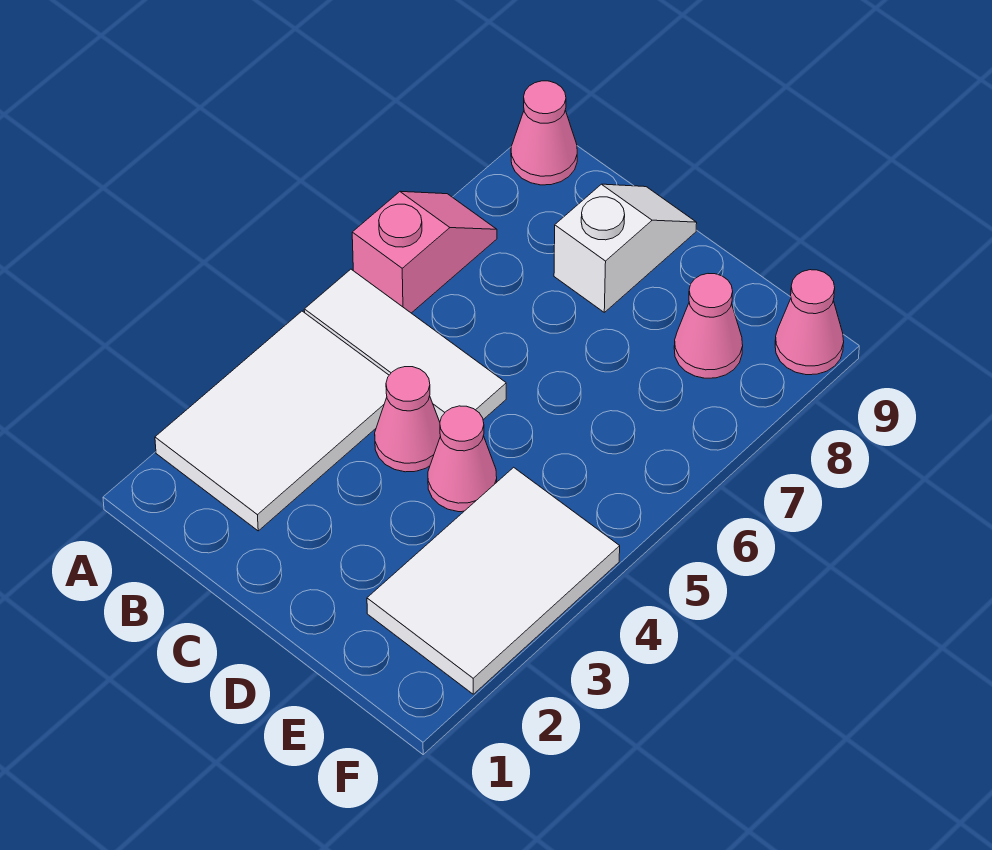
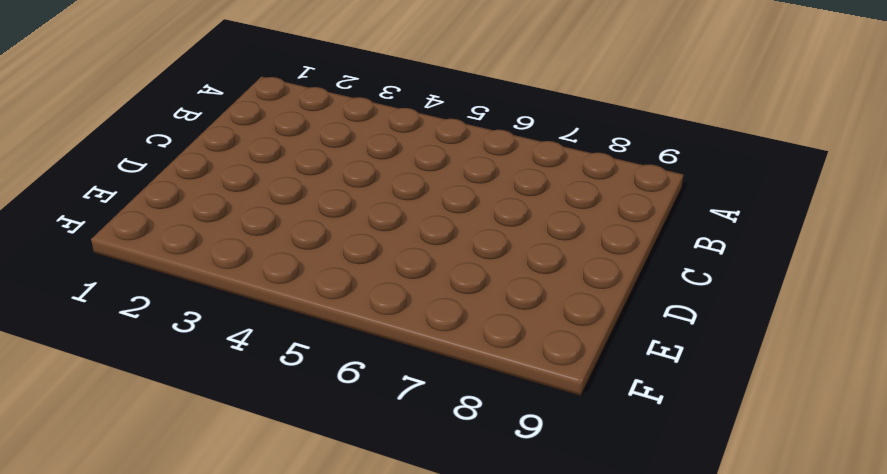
none -> white 2x3 tile [155,311,389,531]
none -> white 1x3 tile [304,269,506,422]

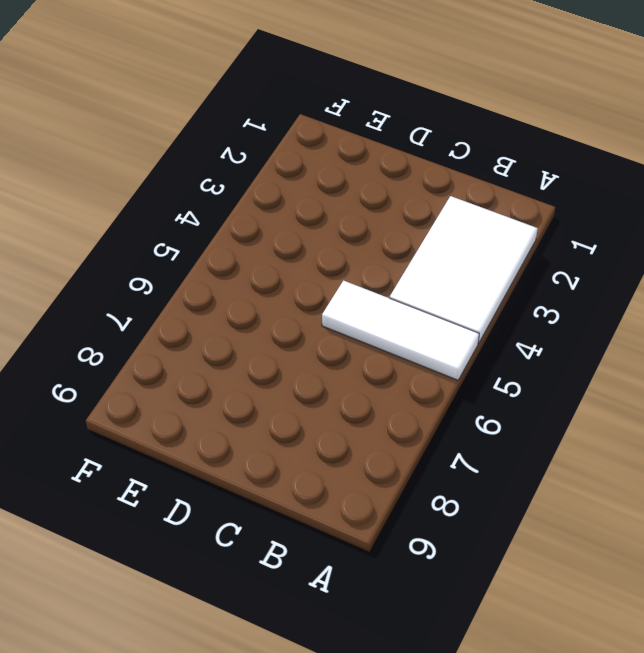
none -> pink 1x2 slope [352,191,497,313]
none -> pink 1x1 cone [511,81,577,185]

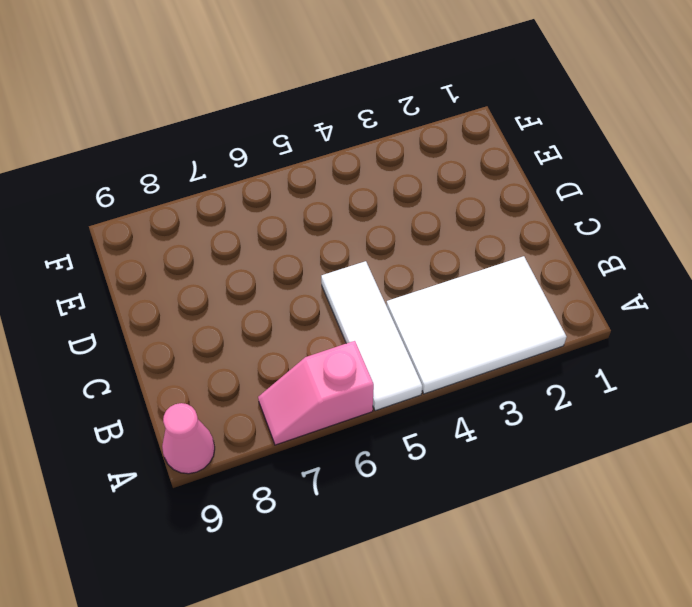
none -> pink 1x1 cone [375,367,440,472]
none -> white 1x2 slope [554,184,697,312]

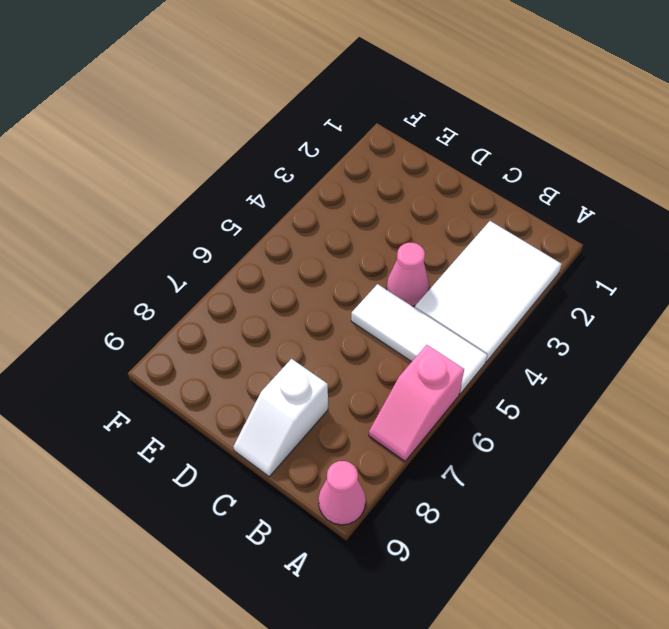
none -> pink 1x1 cone [428,406,497,512]
none -> white 2x3 tile [367,467,620,694]

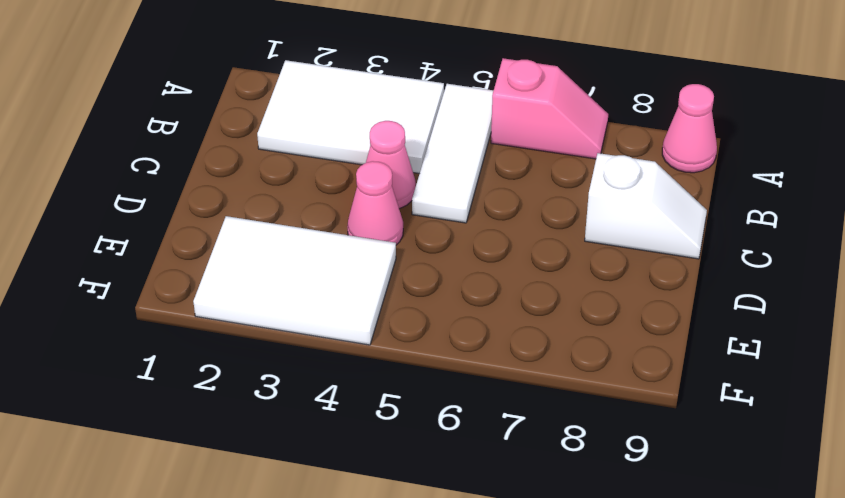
none -> pink 1x1 cone [674,274,743,378]
none -> pink 1x1 cone [775,270,844,375]

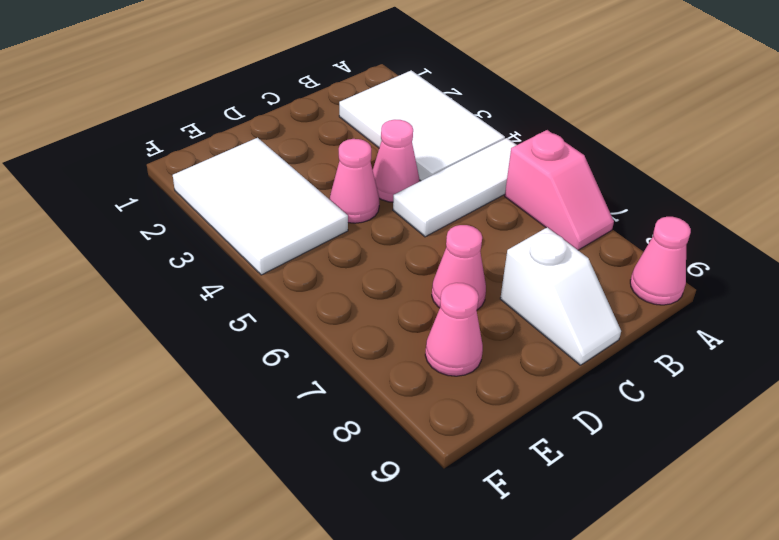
pink 1x1 cone [432,225,486,310] -> pink 1x1 cone moved to [775,270,844,375]

